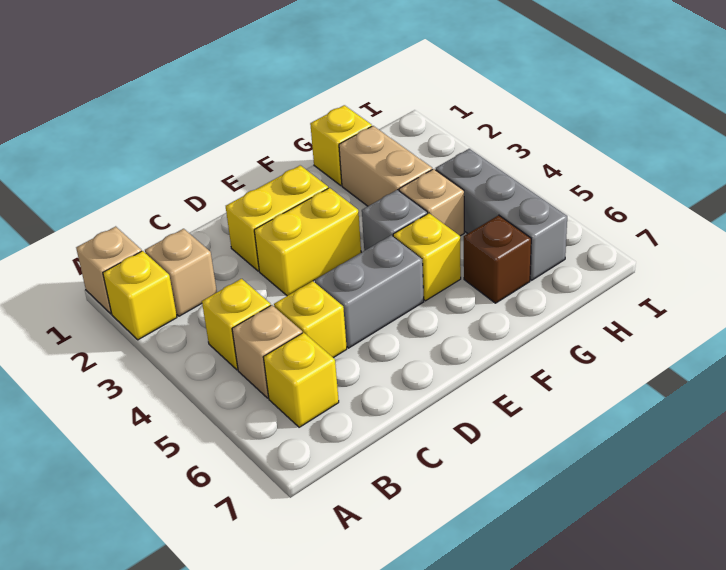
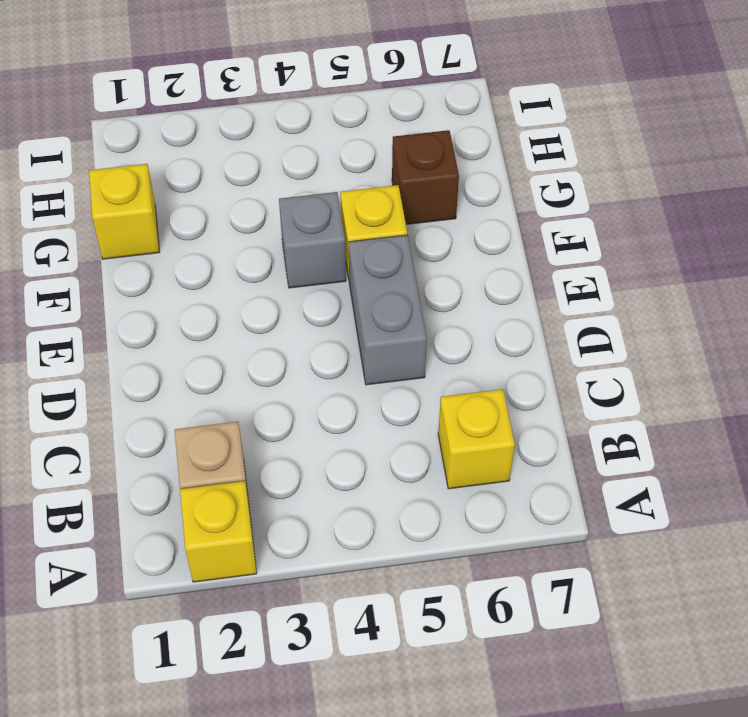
none -> tan 1x1 brick [76,226,142,314]
none -> yellow 1x1 brick [202,279,271,370]
none -> tan 1x1 brick [232,305,302,398]

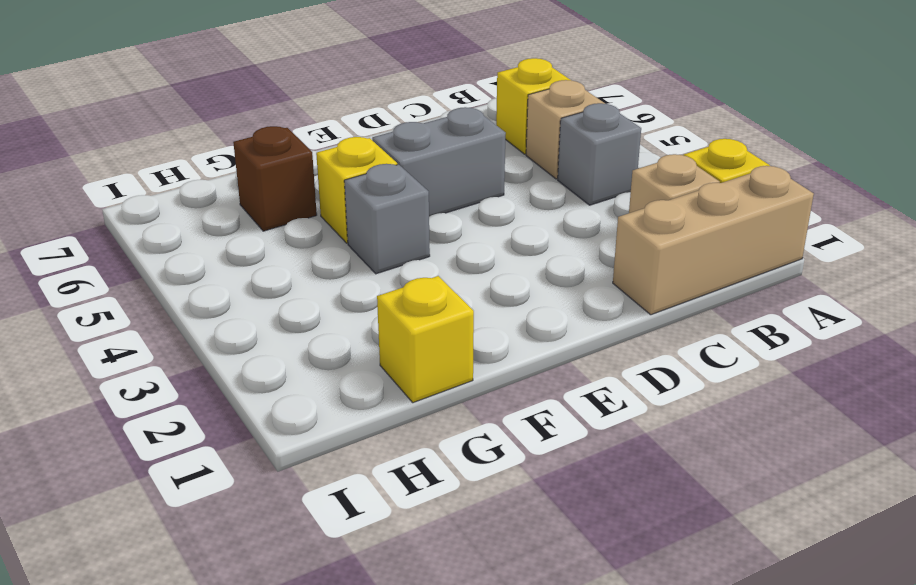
tan 1x3 brick [613,166,814,315] -> tan 1x1 brick [76,226,142,314]
grey 1x1 brick [558,103,641,205] -> yellow 1x1 brick [202,279,271,370]
none -> yellow 1x1 brick [274,281,347,358]
none -> yellow 1x2 brick [226,165,328,271]
none -> yellow 1x2 brick [254,188,361,296]

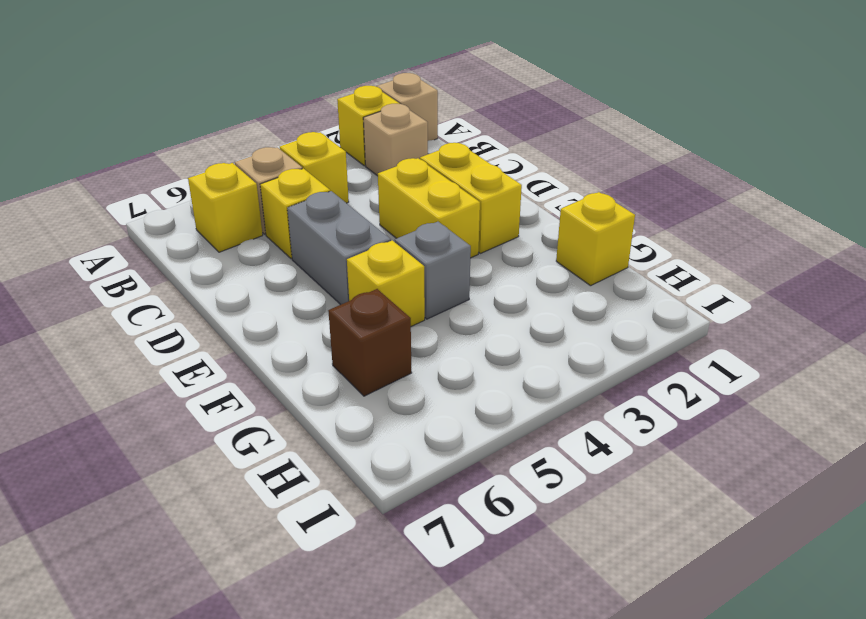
none -> tan 1x2 brick [339,126,432,206]
none -> tan 1x1 brick [399,169,464,236]
none -> grey 1x3 brick [436,149,567,280]

